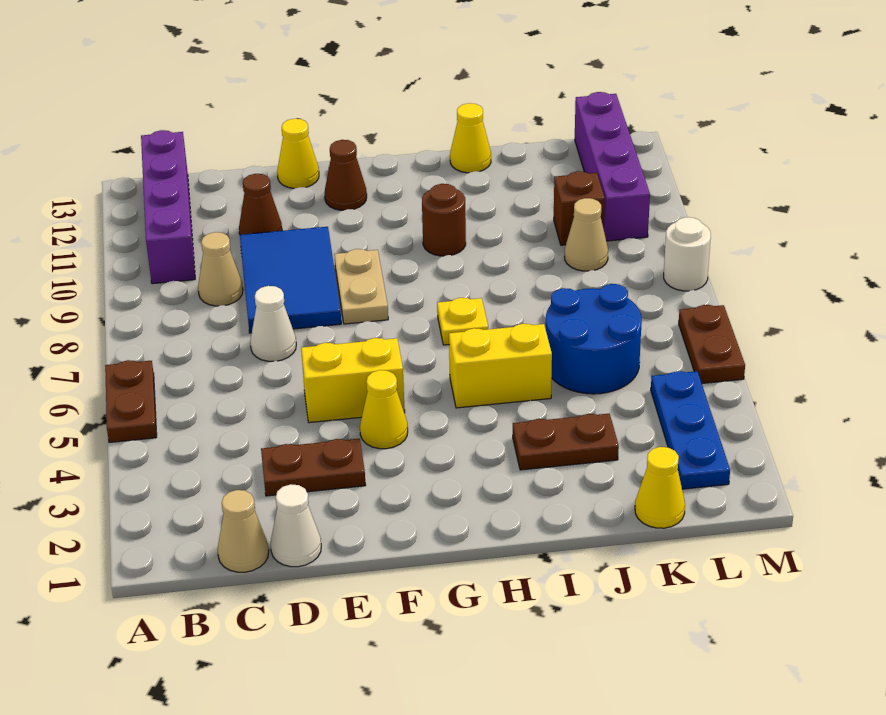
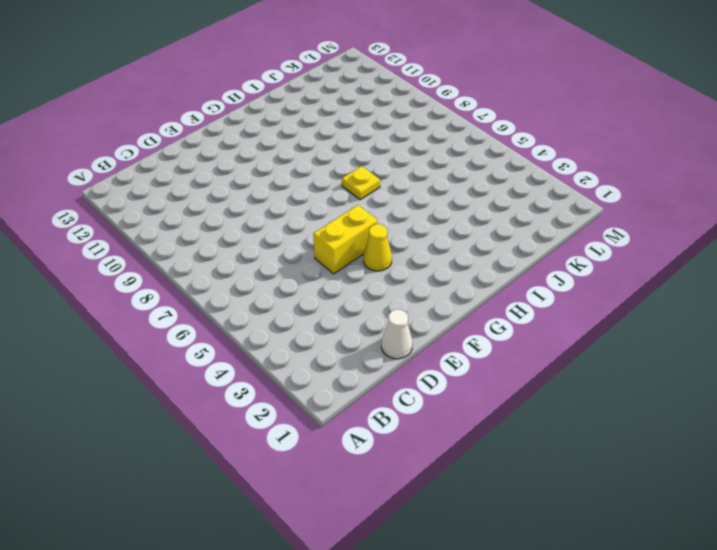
none -> brown 1x2 plate [105,360,157,442]
none -> purple 1x4 brick [141,130,195,284]
none -> tan 1x1 cone [218,490,269,572]

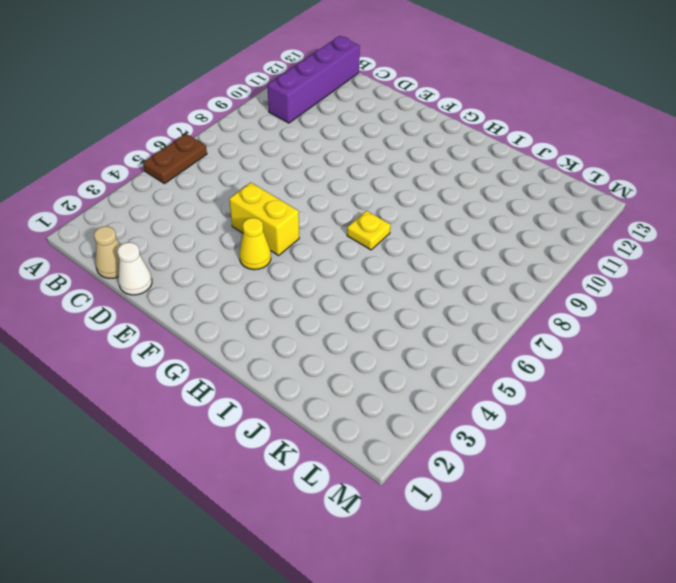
none -> tan 1x1 cone [198,232,243,306]
none -> brown 1x2 plate [261,439,366,496]
none -> white 1x1 cone [250,286,296,361]

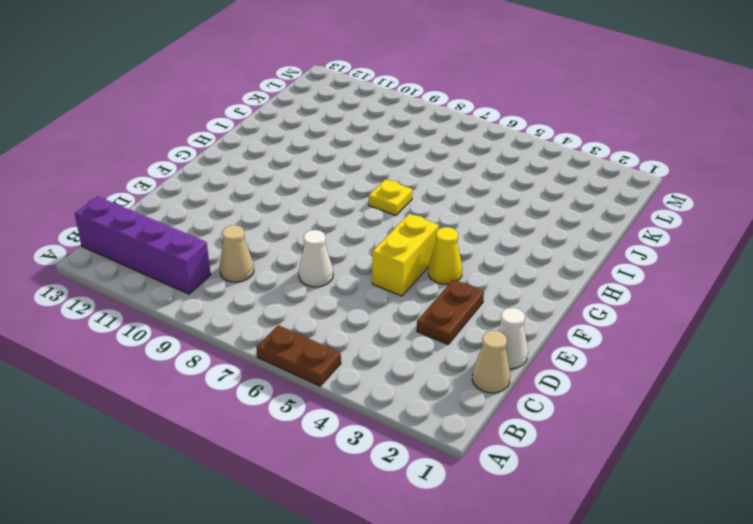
none -> blue 2x3 tile [240,227,341,333]
none -> brown 1x1 cone [239,174,282,235]
none -> yellow 1x1 cone [277,119,319,189]

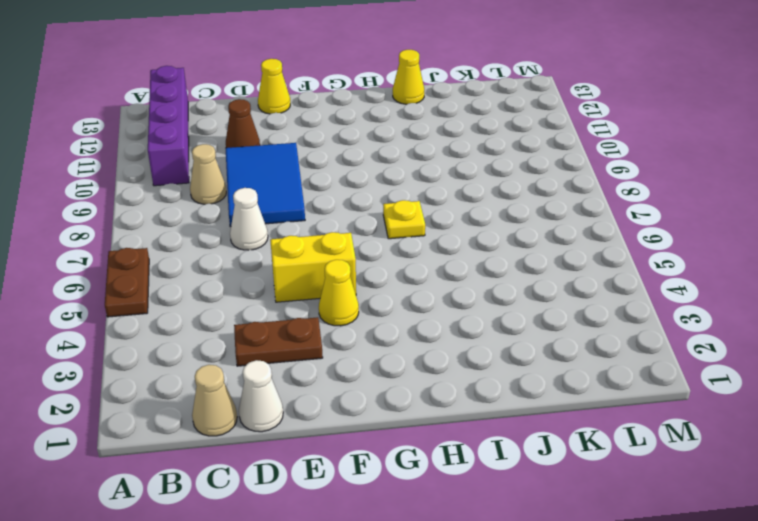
none -> tan 1x2 plate [334,249,388,324]
none -> brown 1x1 cone [325,140,367,210]
none -> yellow 1x2 brick [449,324,552,408]

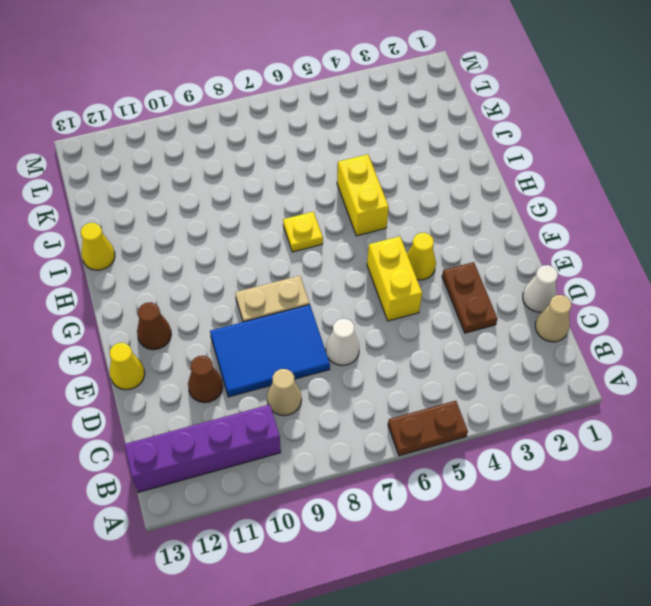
none -> brown 1x1 round brick [422,184,466,256]
none -> brown 1x2 plate [513,414,619,470]
none -> blue 2x2 round brick [546,284,642,394]

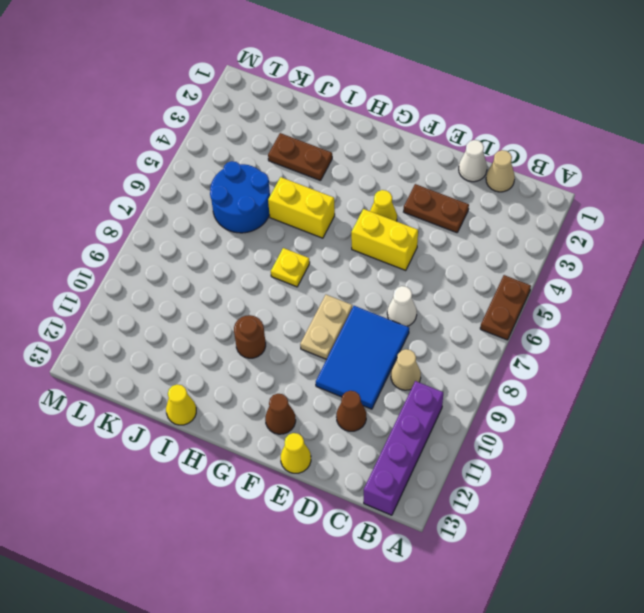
none -> yellow 1x1 cone [635,447,685,528]
none -> tan 1x1 cone [565,198,608,271]
none -> brown 1x1 brick [554,171,605,245]

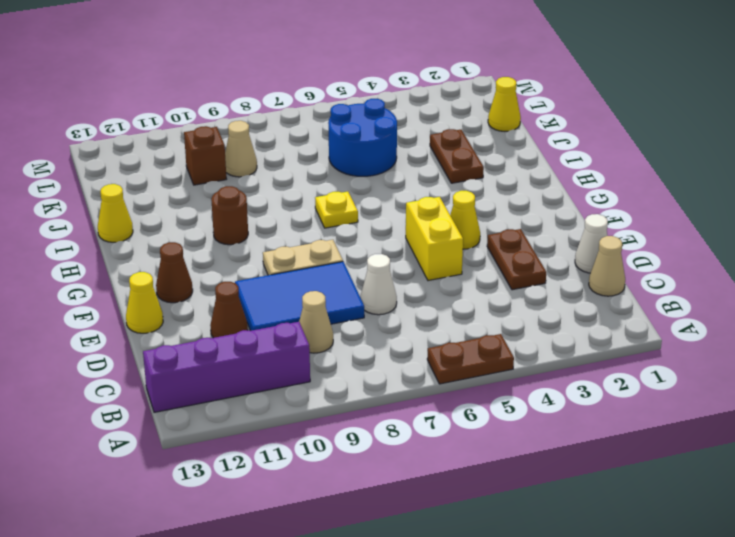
none -> yellow 1x2 brick [449,324,552,408]
none -> blue 1x3 plate [651,371,730,489]
none -> purple 1x4 brick [575,92,650,241]

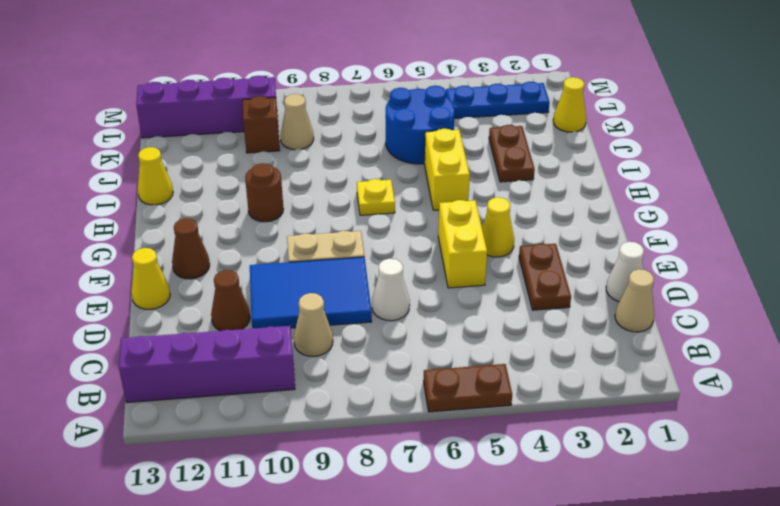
none -> brown 1x2 plate [679,305,745,383]
none -> white 1x1 round brick [664,217,711,291]

